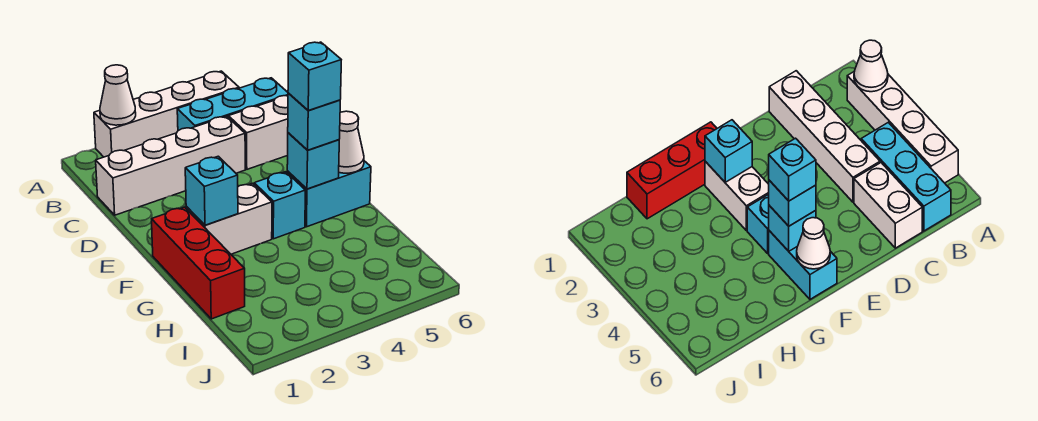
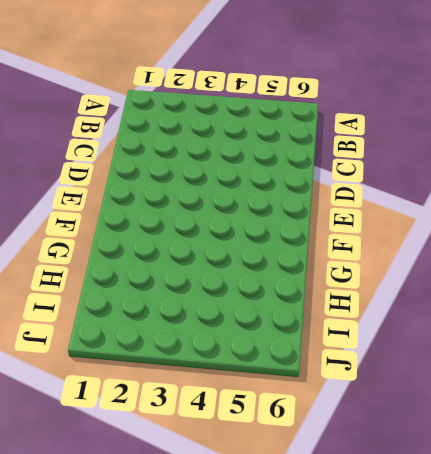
none -> white 1x4 brick [94,71,239,157]
none -> cyan 1x3 brick [177,78,288,131]
none -> white 1x4 brick [96,116,245,215]

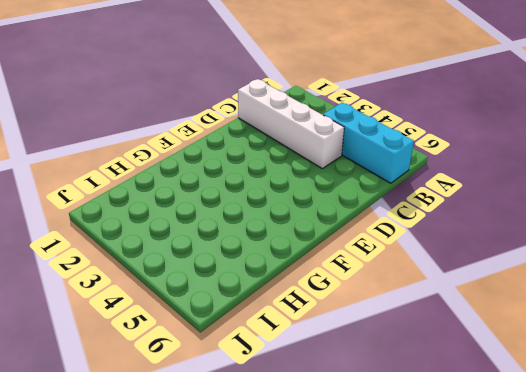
none -> white 1x4 brick [94,71,239,157]
none -> white 1x2 brick [228,96,288,169]
none -> red 1x3 brick [152,207,245,319]

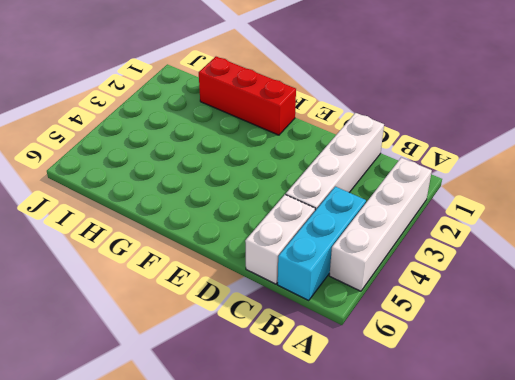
none -> white 1x2 brick [186,183,272,254]
none -> cyan 1x1 brick [254,172,305,239]
none -> cyan 1x2 brick [287,161,371,227]

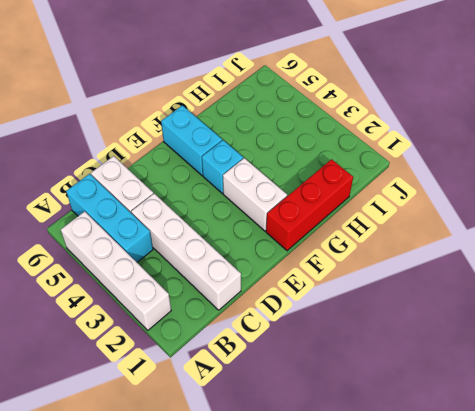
none -> white 1x1 cone [100,65,136,125]
none -> cyan 1x1 brick [185,156,238,225]
none -> cyan 1x1 brick [287,133,339,189]

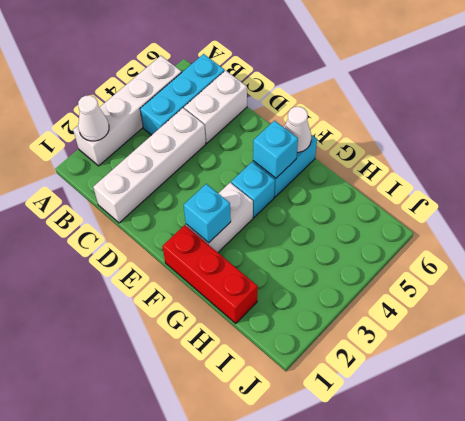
none -> cyan 1x1 brick [288,93,340,150]
none -> cyan 1x1 brick [288,42,341,110]

